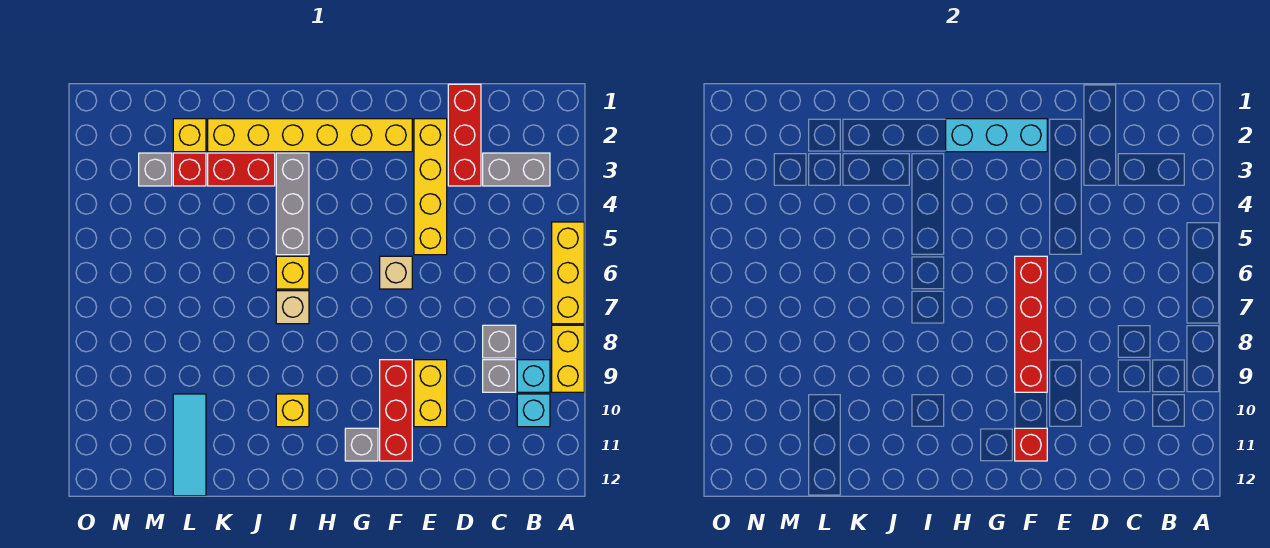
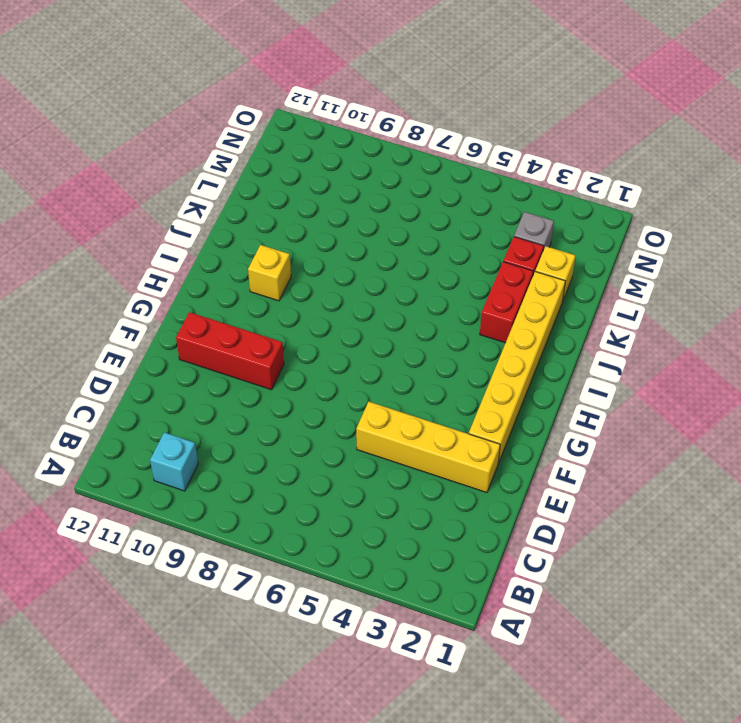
none -> yellow 1x3 brick [552,222,584,324]
none -> yellow 1x2 brick [552,325,584,392]
none -> grey 1x2 brick [483,153,550,186]

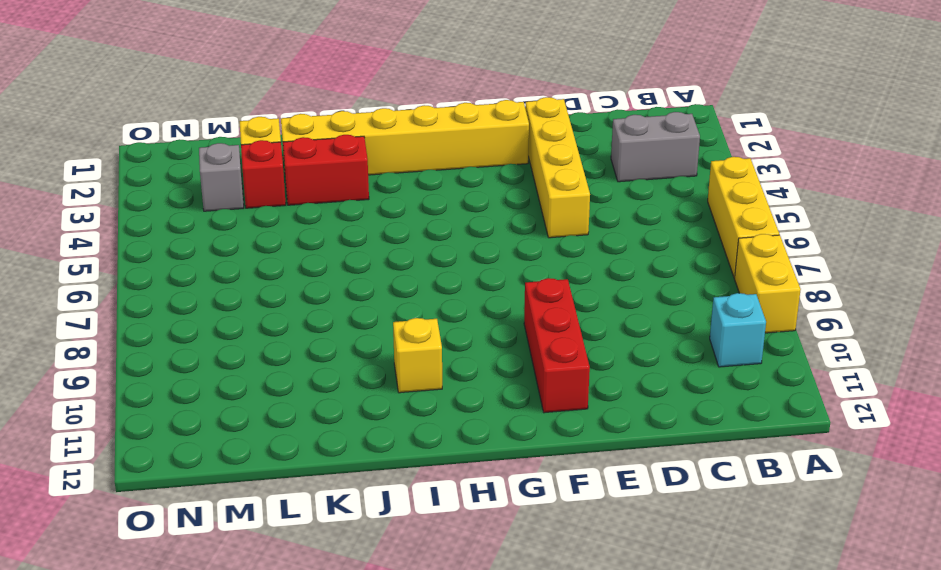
none -> cyan 1x1 brick [517,360,550,392]
none -> grey 1x1 brick [483,325,516,358]
none -> grey 1x1 brick [483,360,516,392]

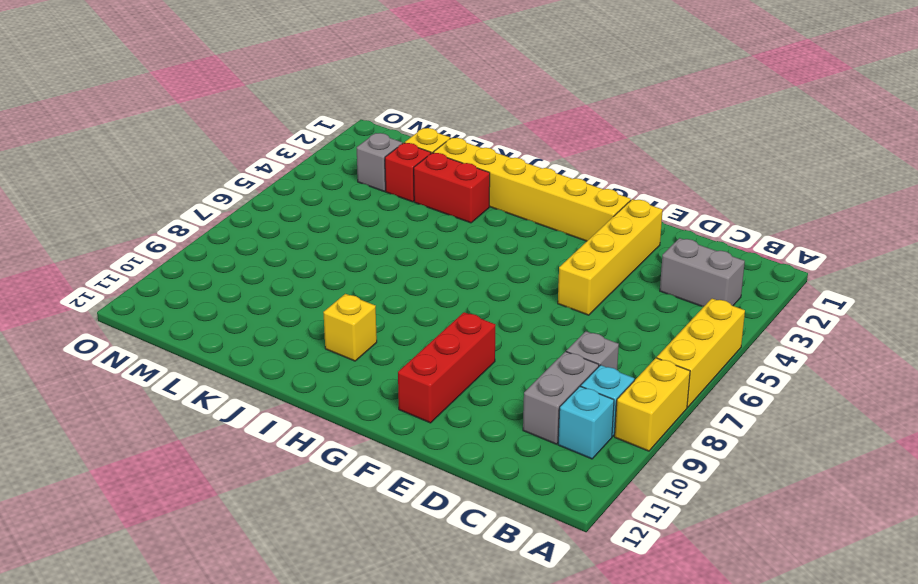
grey 1x2 brick [523,351,599,444] -> grey 1x1 brick [483,360,516,392]
none -> red 1x3 brick [448,84,481,186]
none -> yellow 1x2 brick [414,360,447,427]
none -> tan 1x1 brick [380,256,412,289]

